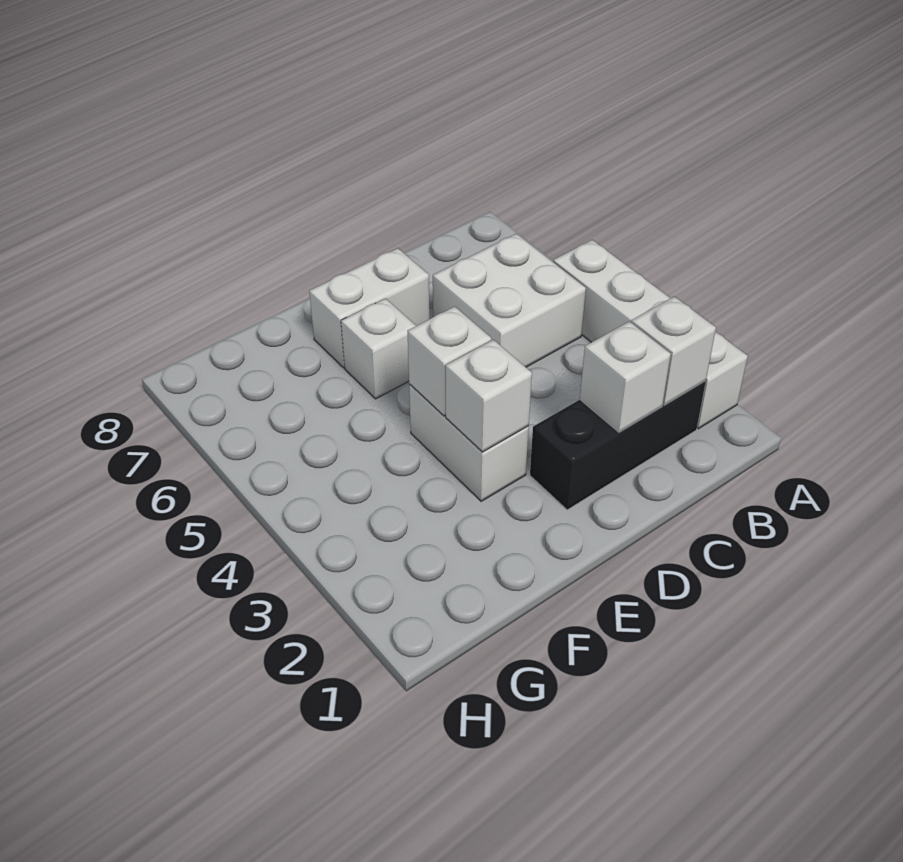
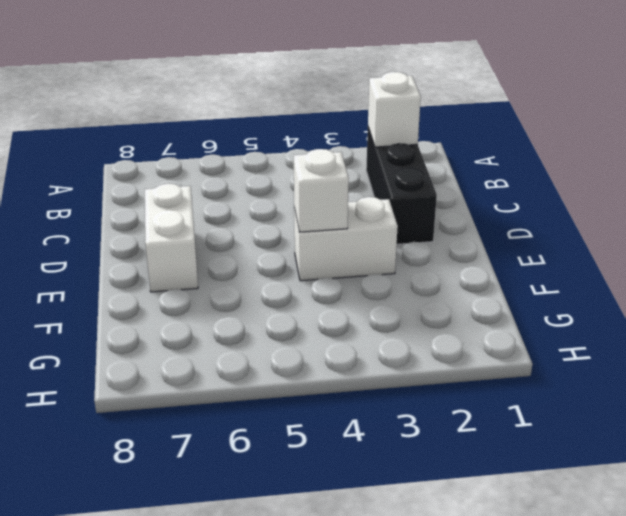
none -> white 1x4 brick [553,240,748,429]
none -> white 2x2 brick [433,234,586,367]

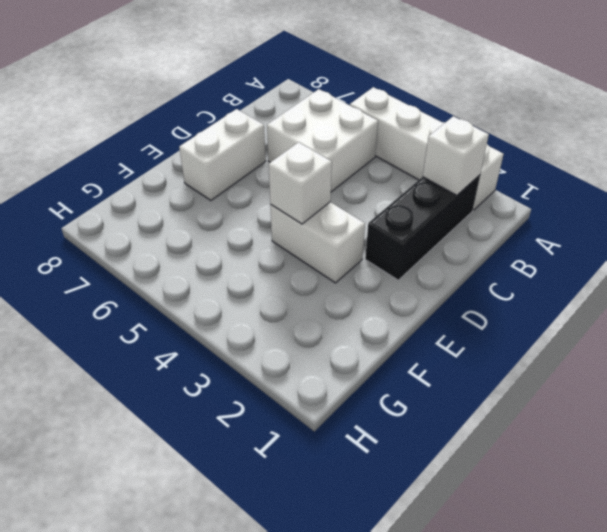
none -> white 1x1 brick [341,298,416,399]
none -> white 1x1 brick [580,321,671,432]

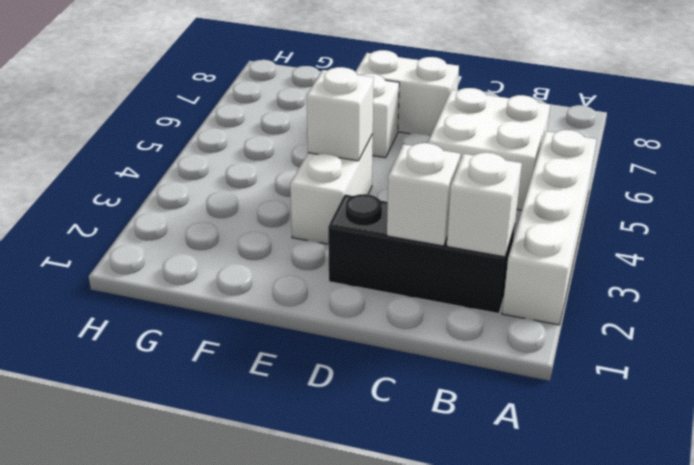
none -> white 1x1 brick [446,340,532,452]

